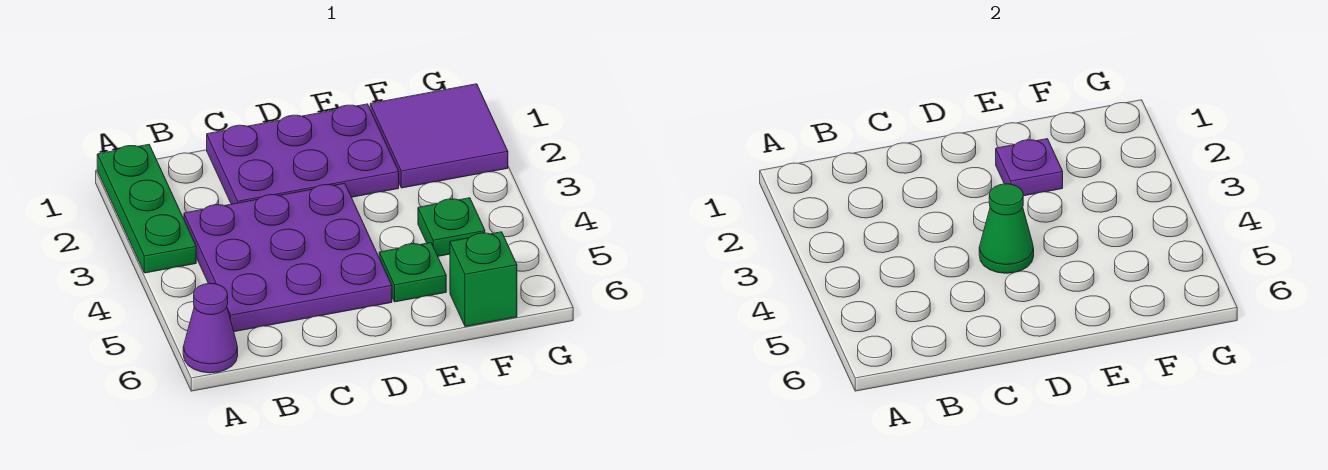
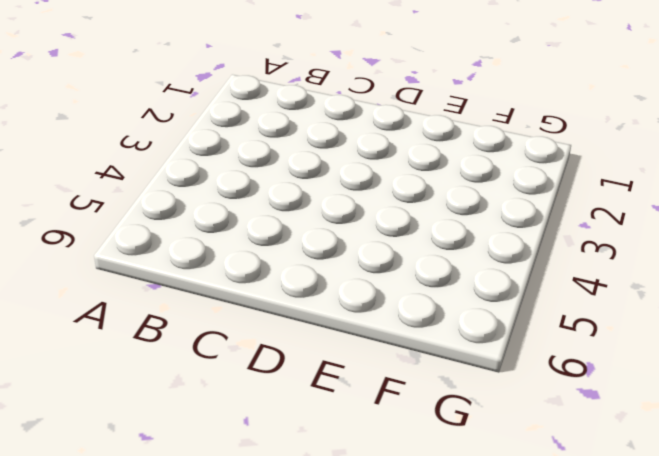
none -> green 1x3 plate [97,145,196,273]
none -> purple 1x1 cone [183,283,238,373]

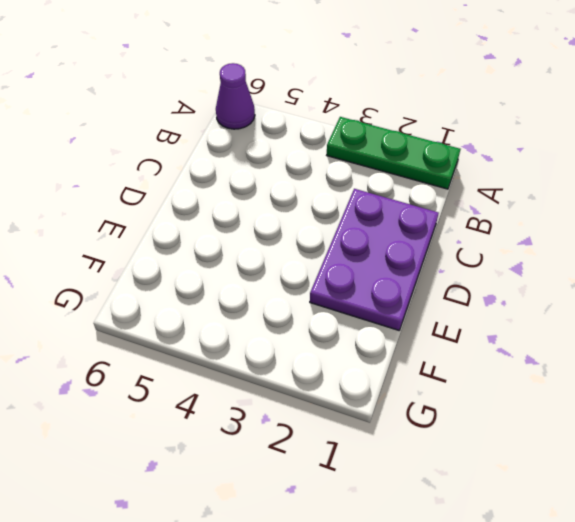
none -> purple 3x3 plate [184,183,392,332]
none -> green 1x1 plate [379,243,446,302]

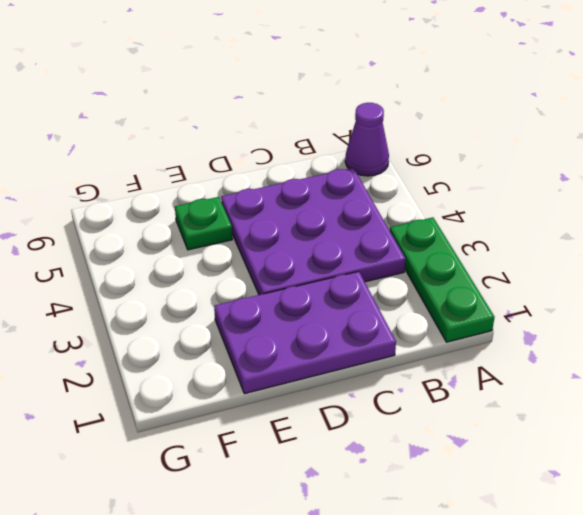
none -> purple 2x2 tile [370,84,508,188]
none -> green 1x1 plate [418,198,485,256]

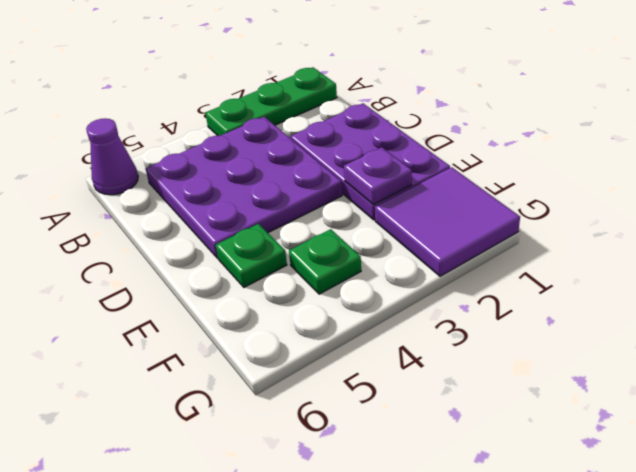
none -> green 1x1 brick [450,232,517,327]
none -> green 1x1 cone [979,184,1034,273]

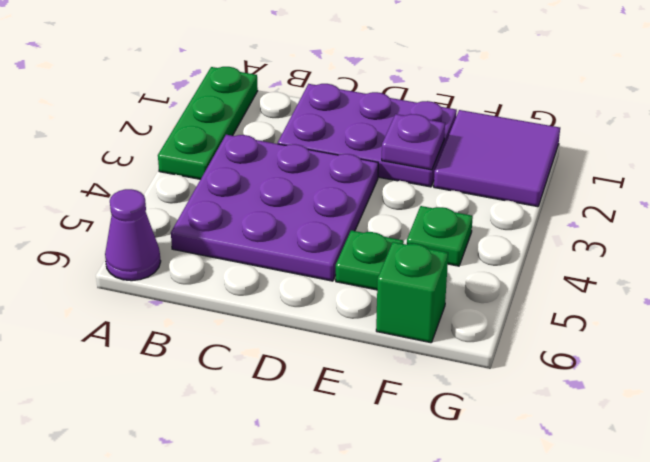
none -> green 1x1 cone [979,184,1034,273]

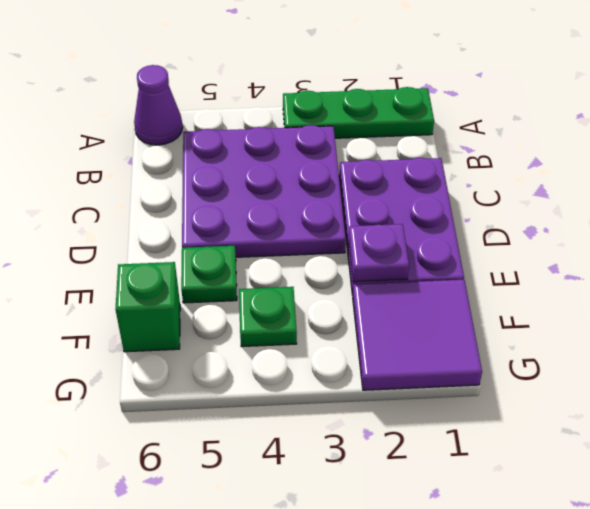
none -> green 1x1 cone [979,184,1034,273]

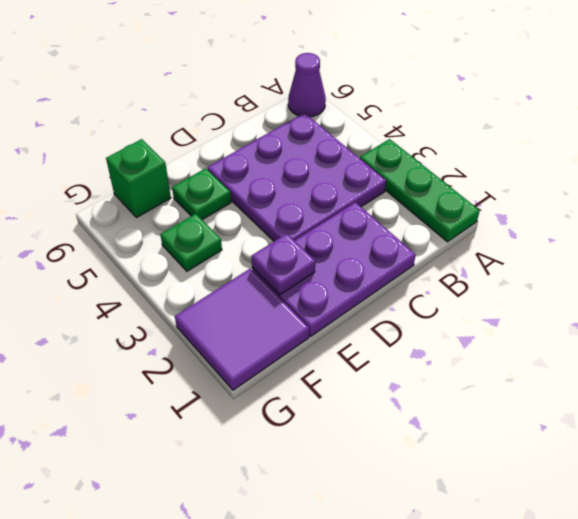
none -> green 1x1 cone [979,184,1034,273]

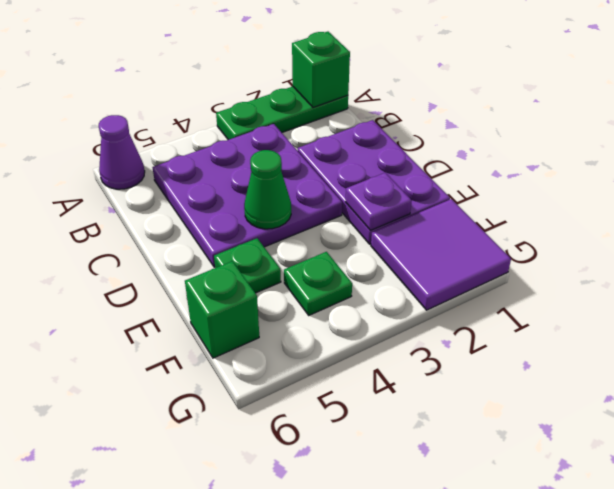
green 1x1 brick [292,32,350,107] -> none

